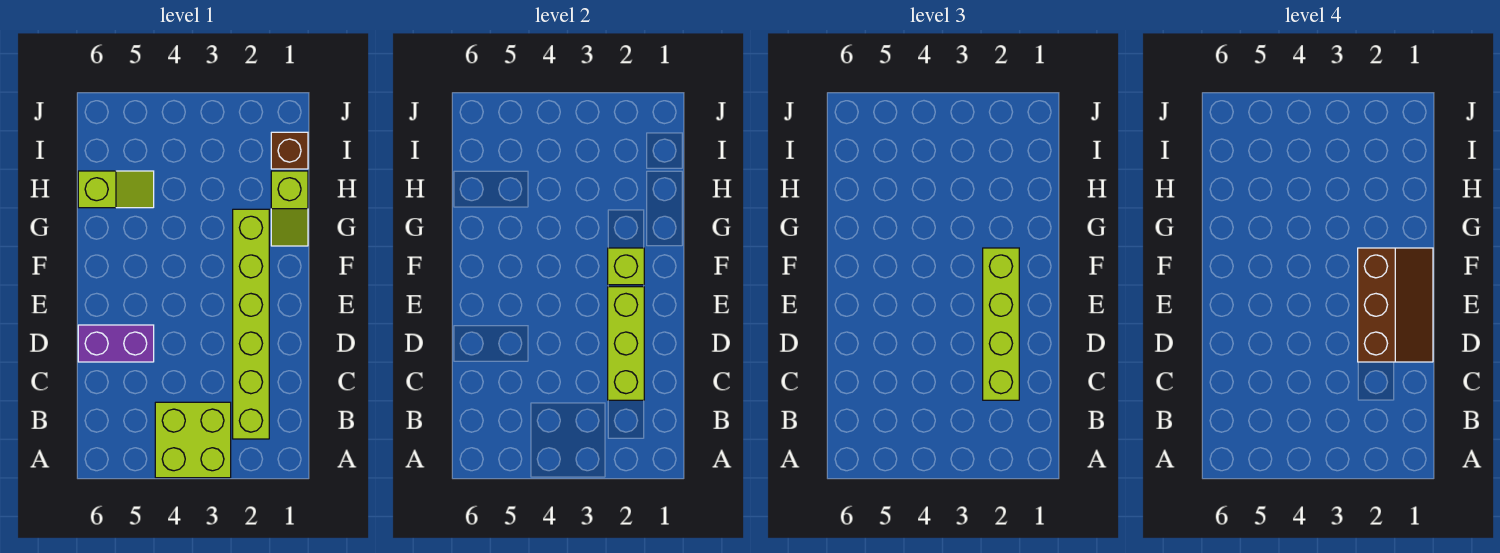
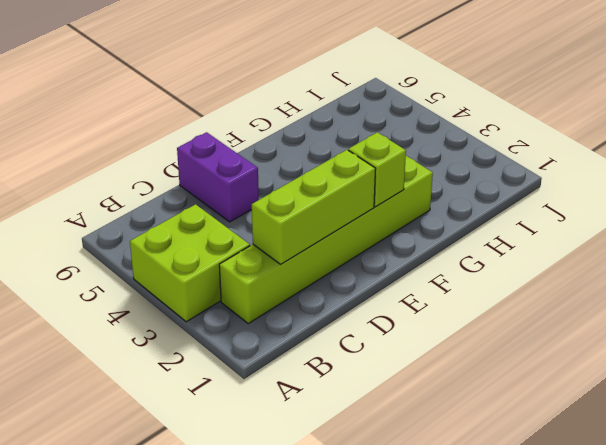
none -> lime 1x2 slope [271,171,308,246]
none -> lime 1x2 slope [78,171,154,208]

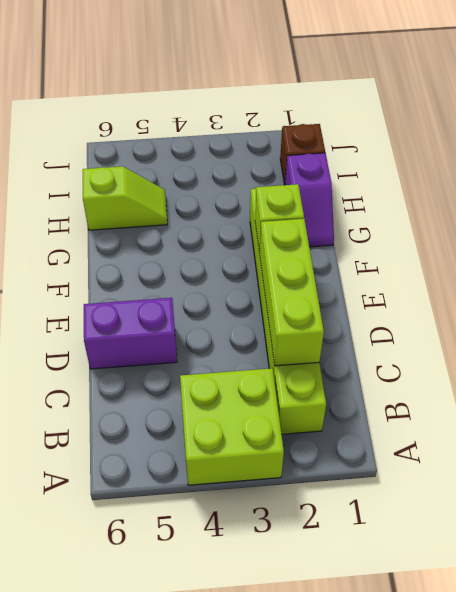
purple 1x2 slope [285,153,334,247] -> lime 1x2 slope [271,171,308,246]
none -> lime 1x4 brick [983,248,1019,400]
none -> brown 2x3 slope [1358,248,1433,362]

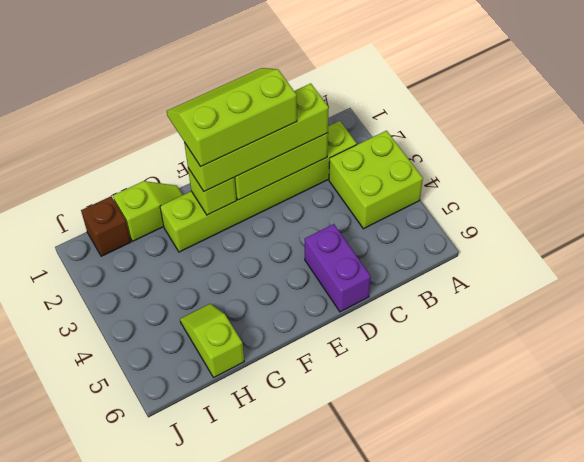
lime 2x3 slope [167,68,297,166] -> brown 2x3 slope [1358,248,1433,362]

